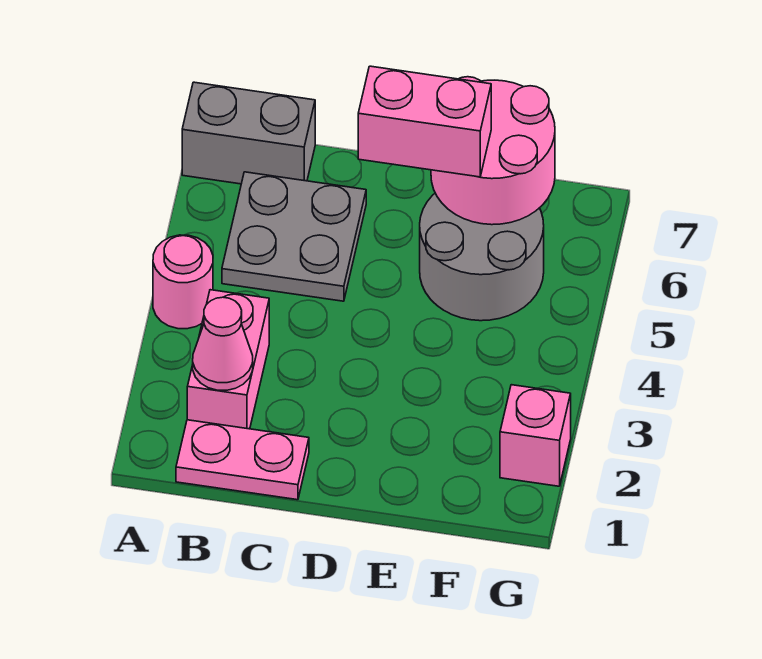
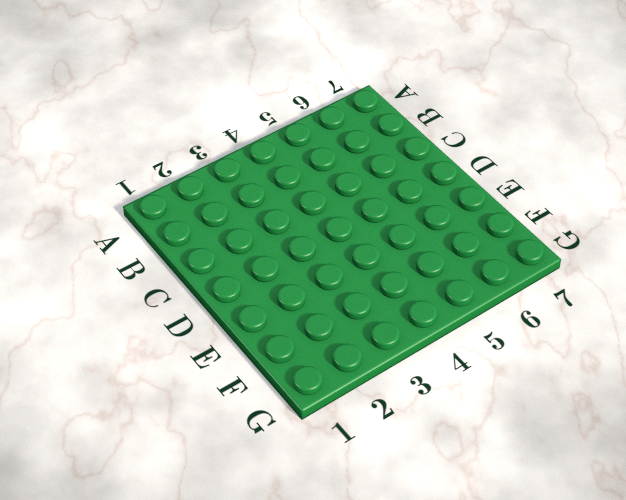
none -> pink 1x1 round brick [153,235,213,329]
none -> grey 1x2 brick [182,82,315,184]

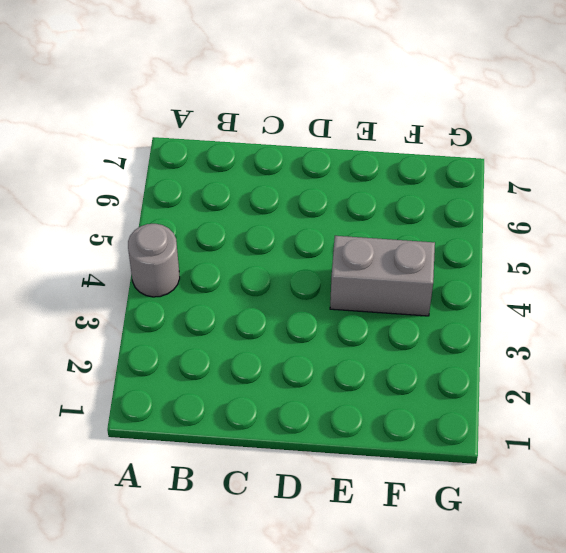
grey 1x1 round brick [128,224,180,297] -> pink 1x1 round brick [153,235,213,329]
grey 1x2 brick [330,236,435,316] -> grey 1x2 brick moved to [182,82,315,184]
none -> pink 1x2 plate [176,420,309,500]
none -> pink 1x2 brick [187,290,269,429]

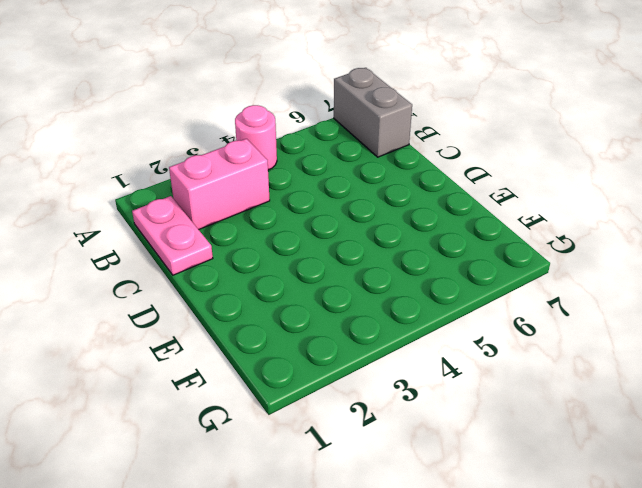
none -> grey 2x2 plate [222,172,366,301]
none -> grey 2x2 round brick [420,193,544,321]

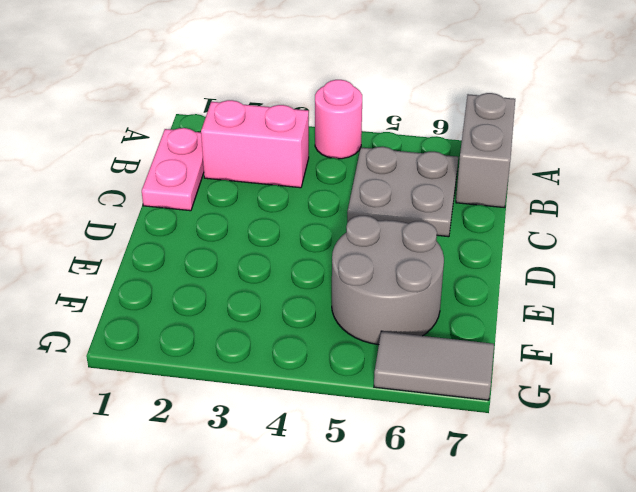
grey 1x2 tile [374,331,494,400] -> none
none -> pink 1x1 brick [500,385,571,486]
none -> pink 1x1 cone [193,297,253,390]

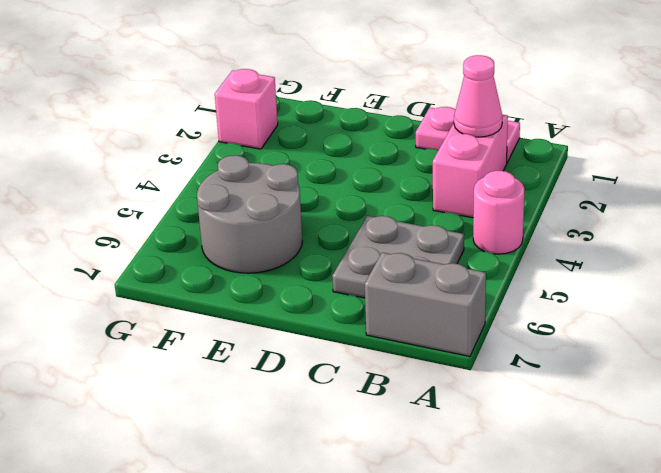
none -> pink 2x2 round brick [431,77,555,225]
none -> pink 1x2 brick [358,66,491,177]

